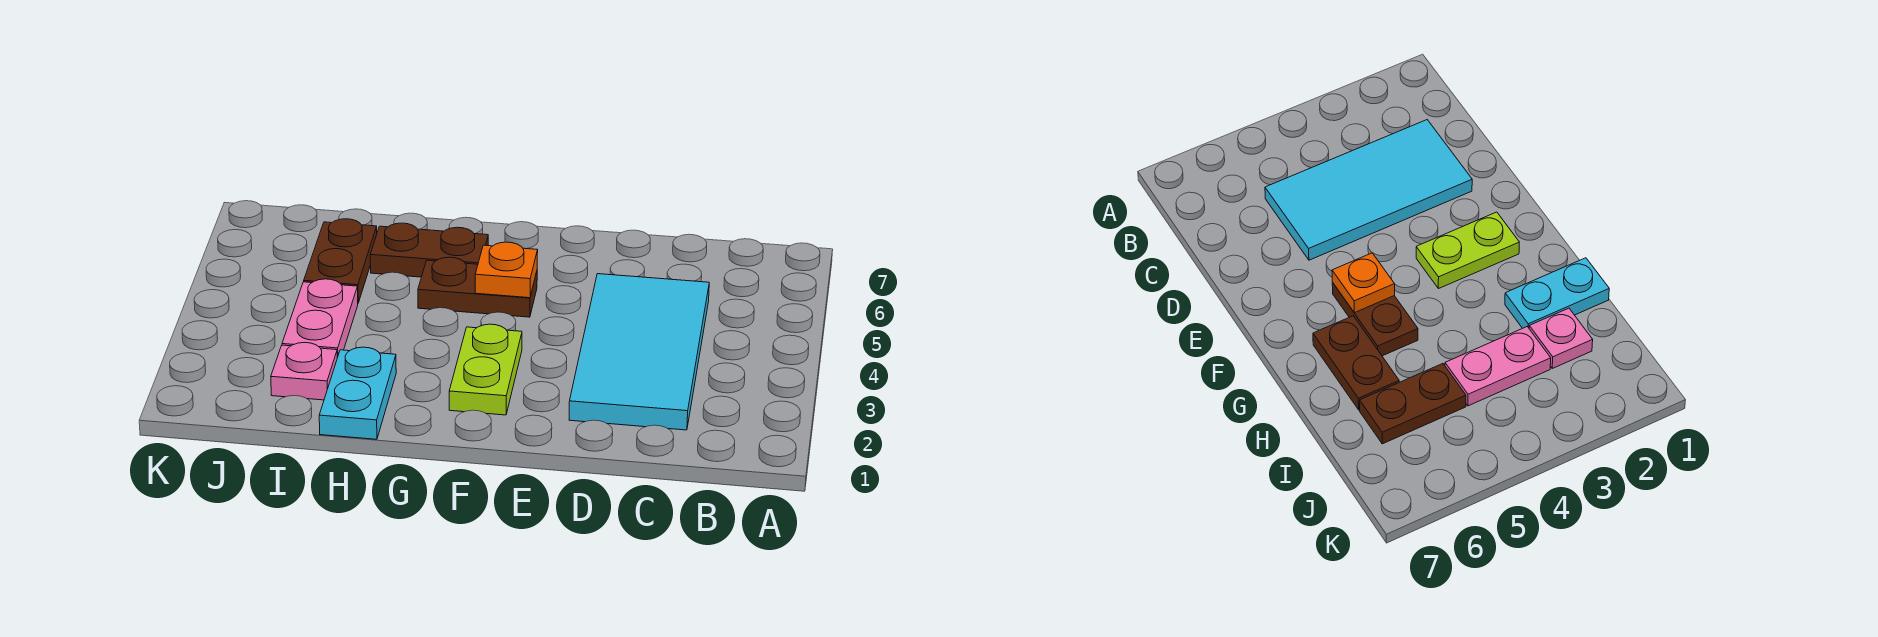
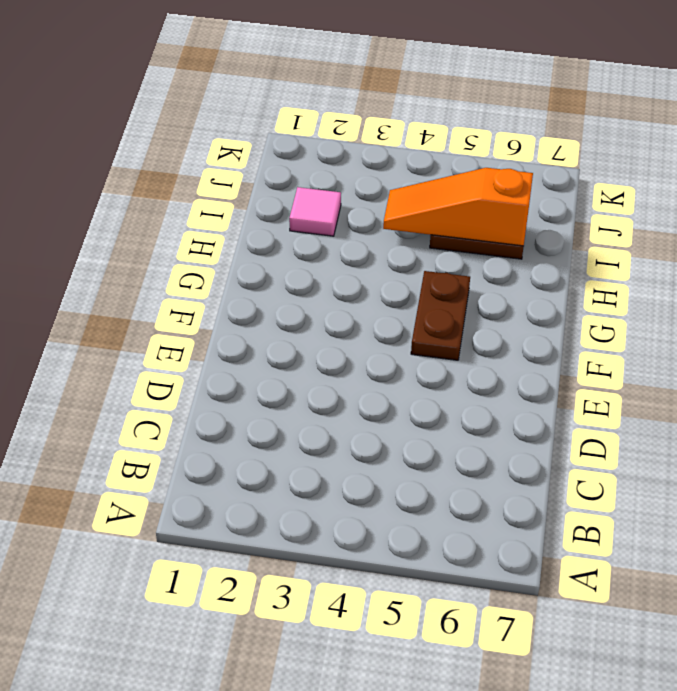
pink 1x1 tile [289,187,341,236] -> pink 1x1 plate [271,343,337,400]
orange 1x3 slope [383,168,533,246] -> none
none -> cyan 2x4 tile [569,274,709,430]
none -> lime 1x2 plate [449,324,522,415]

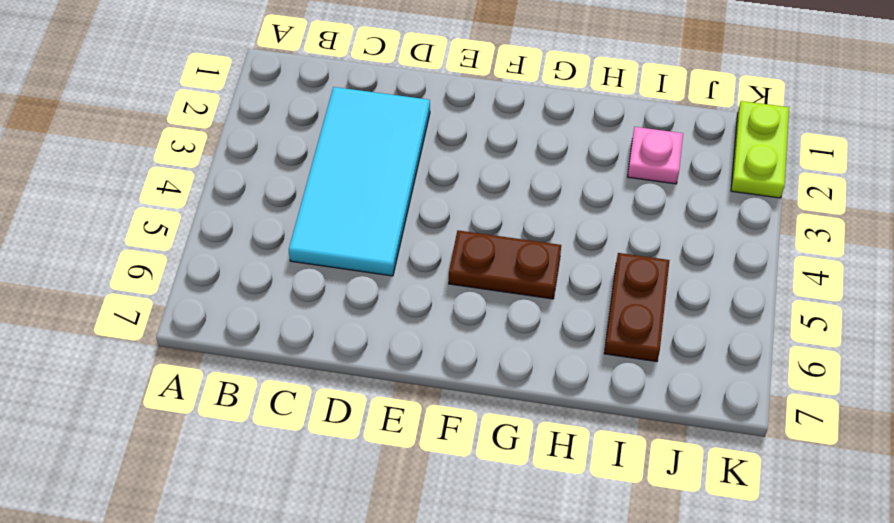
lime 1x2 plate [731,101,789,198] -> lime 1x2 plate moved to [449,324,522,415]
none -> brown 1x2 plate [370,223,488,277]
none -> cyan 1x2 plate [319,347,396,439]

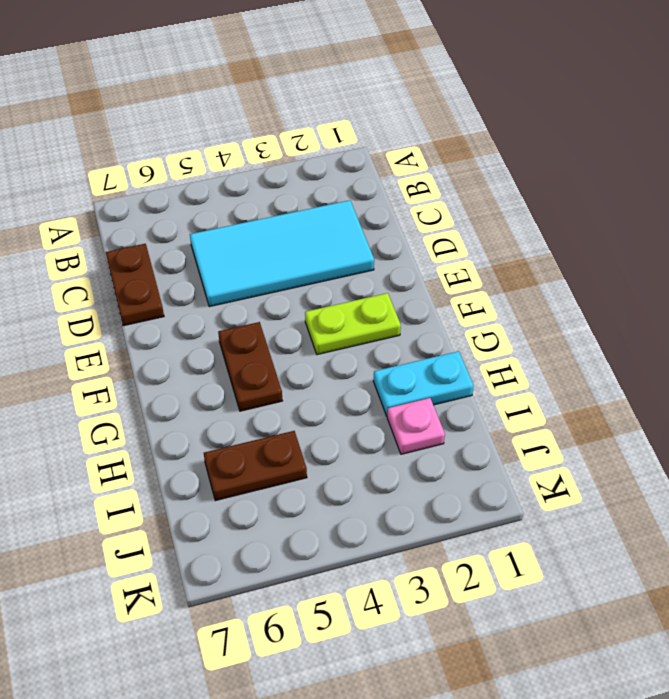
brown 1x2 plate [106,244,164,326] -> brown 1x2 plate moved to [370,223,488,277]
none -> pink 1x2 plate [282,279,358,358]
none -> orange 1x1 plate [475,242,538,298]

